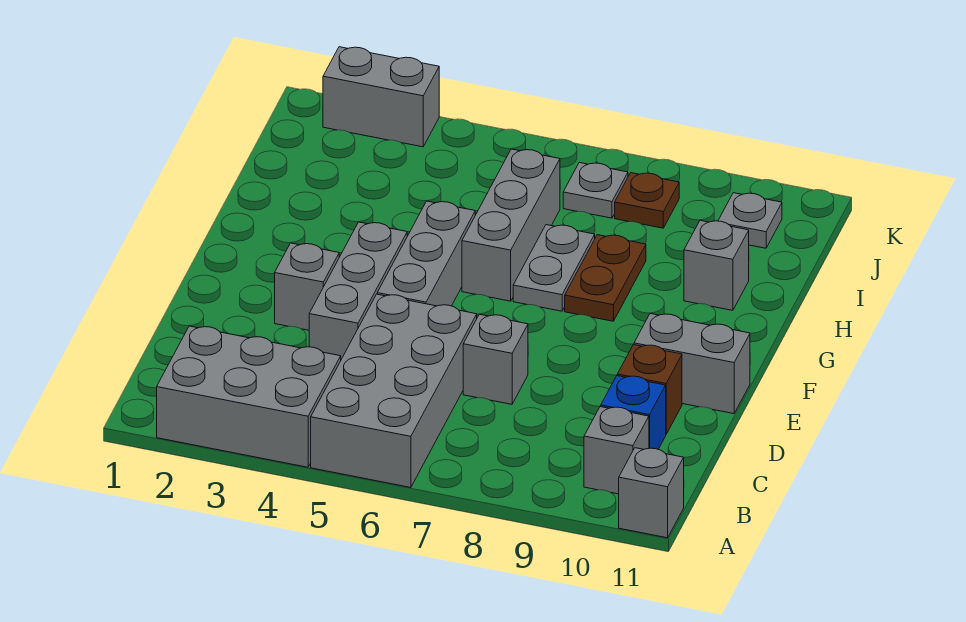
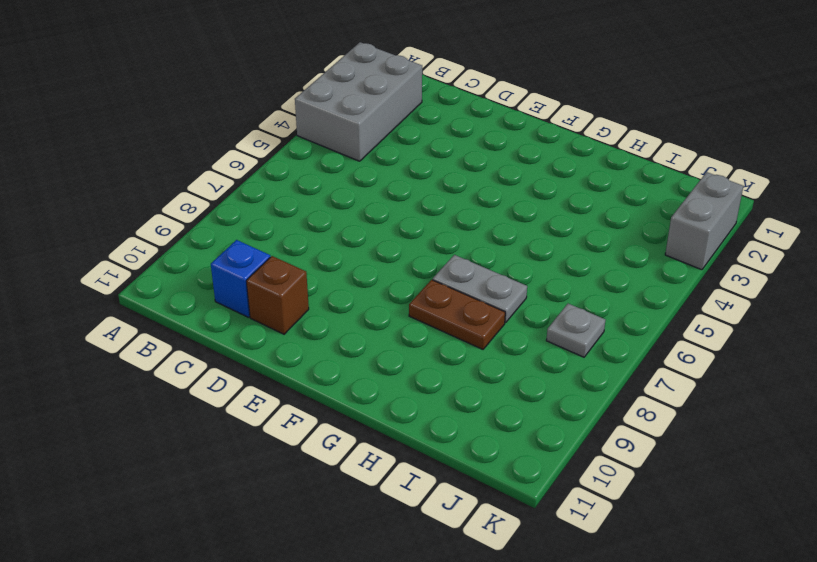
none -> grey 2x4 brick [311,294,477,488]
none -> grey 1x1 brick [619,448,684,538]
none -> grey 1x1 brick [584,407,649,494]

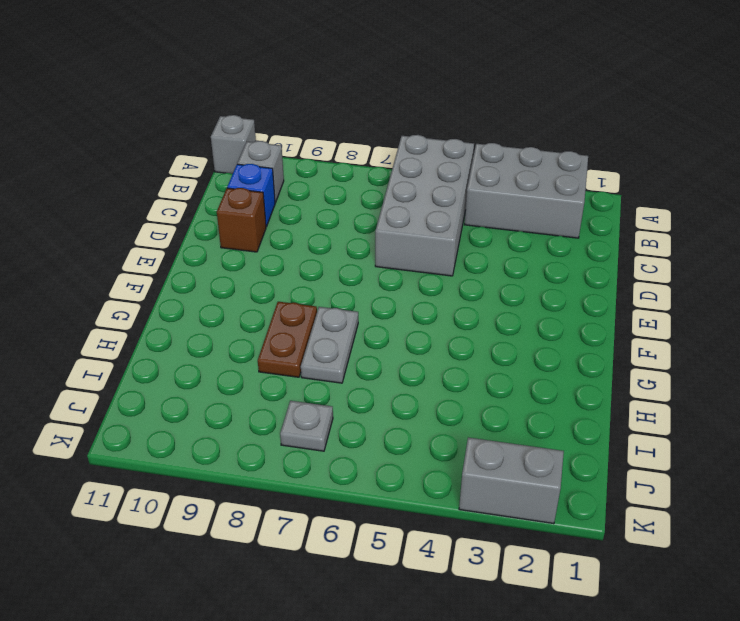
none -> grey 1x3 brick [309,222,407,359]
none -> grey 1x1 brick [463,314,528,404]
none -> grey 1x1 brick [275,243,339,330]

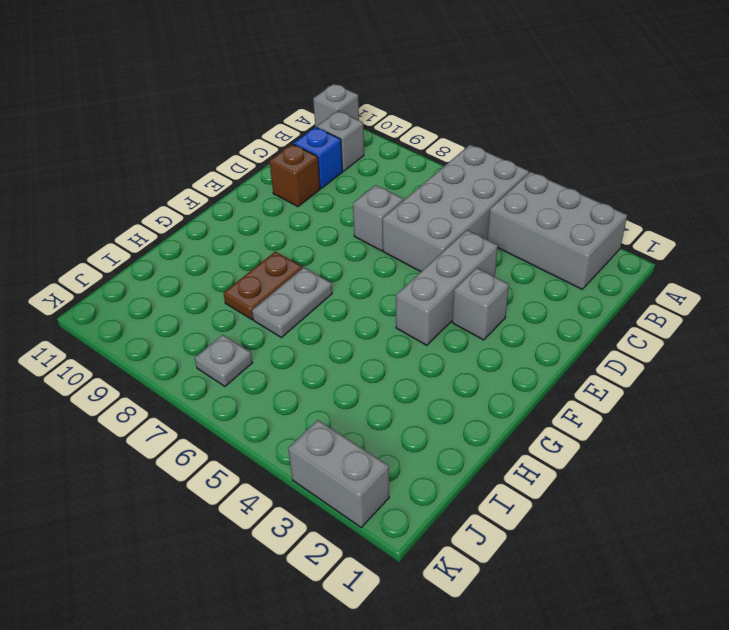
none -> grey 1x3 brick [377,201,475,306]
none -> grey 1x2 brick [634,314,750,414]
none -> grey 1x3 brick [462,149,560,301]

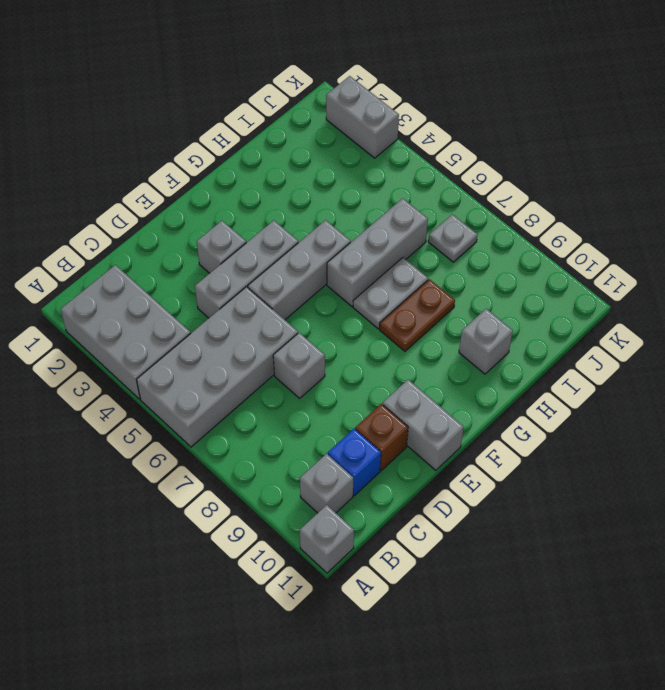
none -> brown 1x1 plate [615,173,679,228]
none -> grey 1x1 plate [718,193,782,248]

